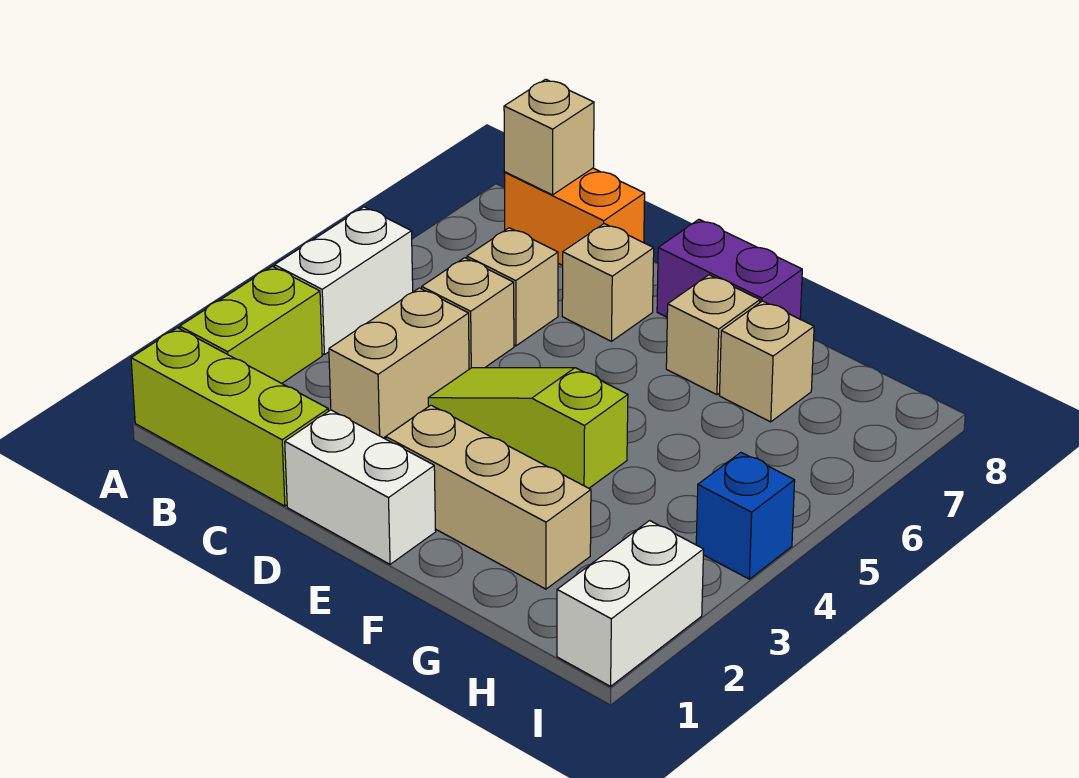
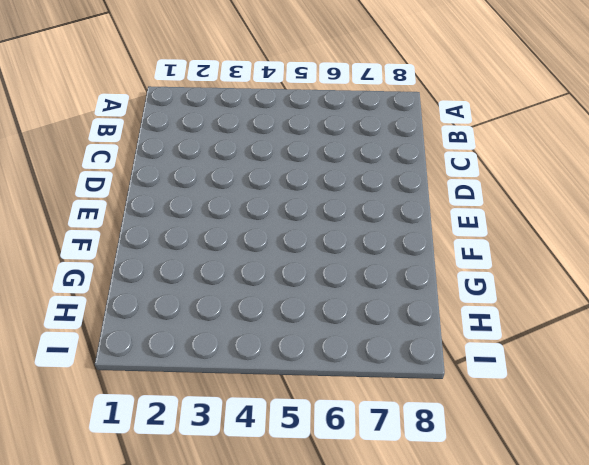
none -> lime 1x3 brick [131,328,328,506]
none -> lime 1x2 brick [180,266,322,383]
none -> white 1x2 brick [275,207,413,355]

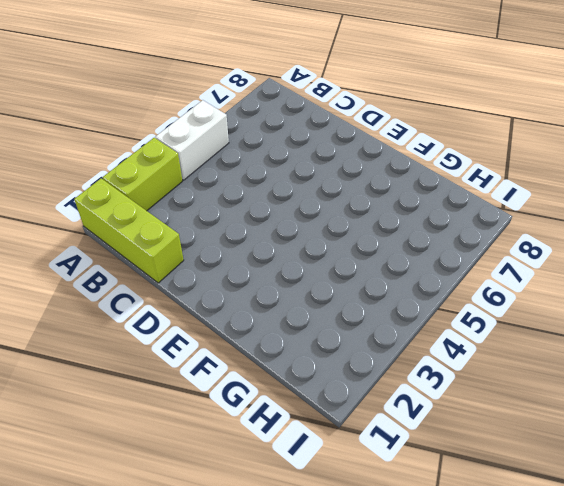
none -> orange 1x2 brick [504,168,645,265]
none -> tan 1x2 brick [329,288,469,438]
none -> tan 1x1 brick [422,258,514,369]

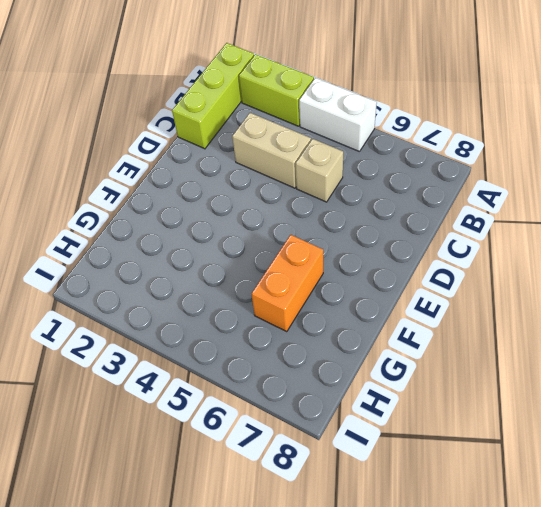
orange 1x2 brick [252,235,323,331] -> orange 1x2 brick moved to [504,168,645,265]
none -> tan 1x1 brick [467,228,558,346]
none -> white 1x2 brick [285,410,436,564]
none -> lime 1x3 slope [428,368,628,488]

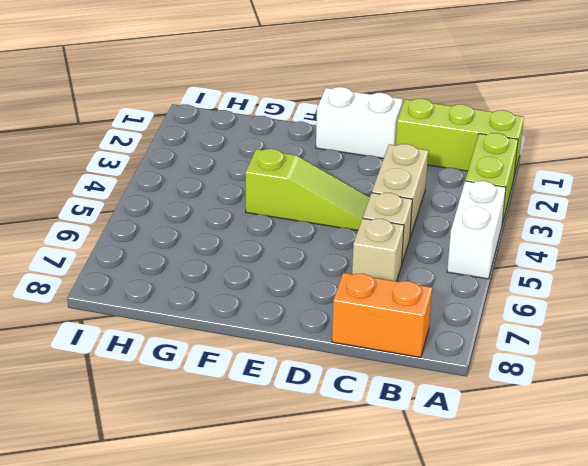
none -> tan 1x1 brick [562,224,654,341]
none -> tan 1x3 brick [386,405,591,589]
none -> purple 1x2 brick [657,219,802,319]

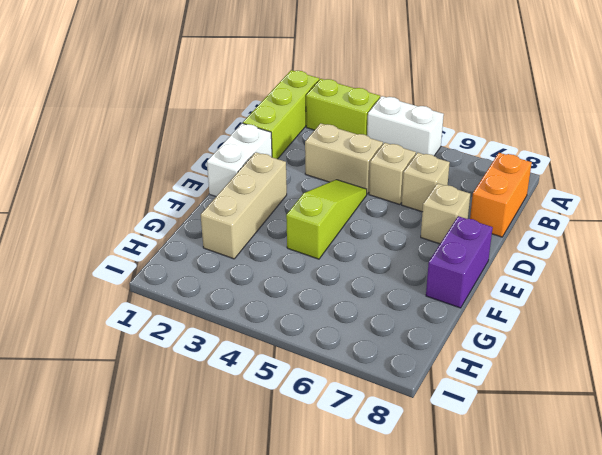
none -> tan 1x1 brick [666,275,760,395]
none -> tan 1x1 brick [720,301,814,422]
none -> white 1x2 brick [557,521,704,686]

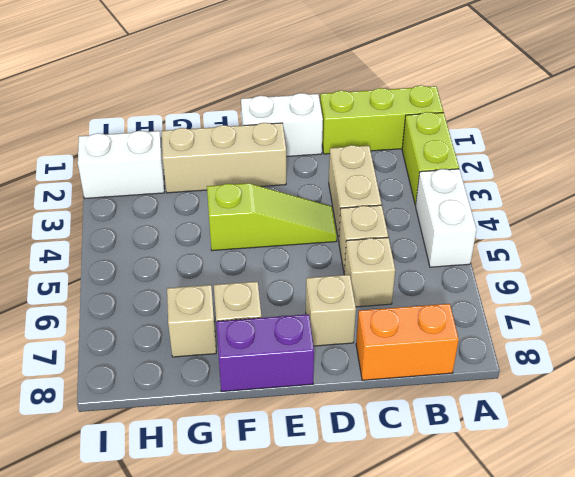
white 1x2 brick [78,131,164,198] -> white 1x2 brick turned to [557,521,704,686]
none -> blue 1x1 brick [696,453,795,579]
none -> tan 1x1 brick [504,79,594,195]

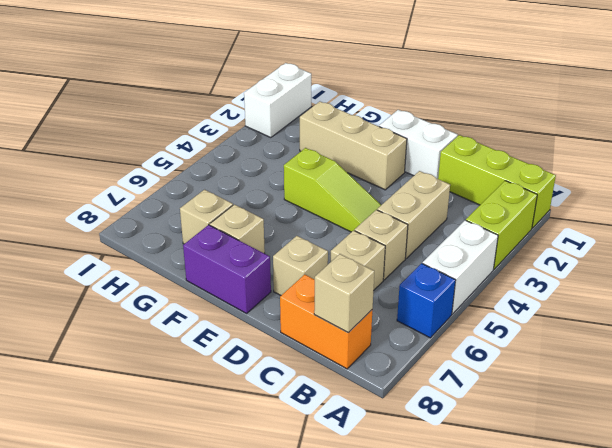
blue 1x1 brick [397,263,456,338] -> blue 1x1 brick moved to [696,453,795,579]

